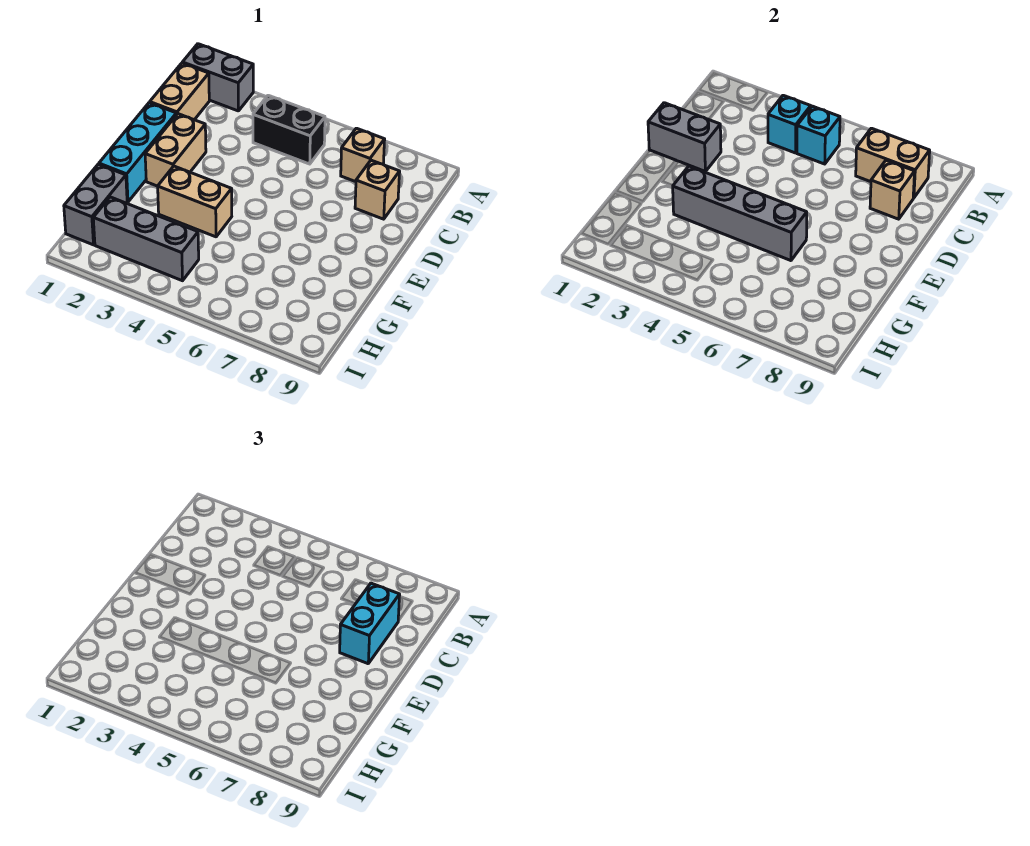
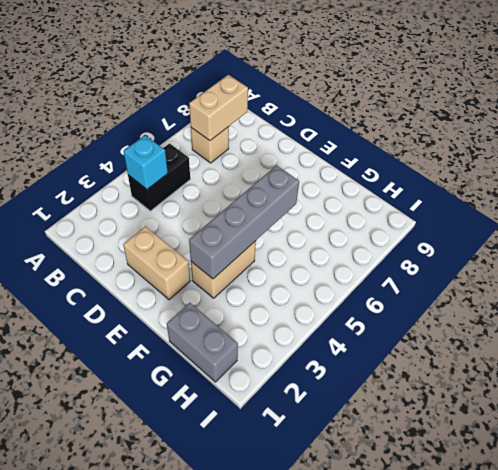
none -> grey 1x2 brick [182,44,253,111]
none -> tan 1x2 brick [150,63,209,120]
none -> tan 1x1 brick [355,160,400,219]

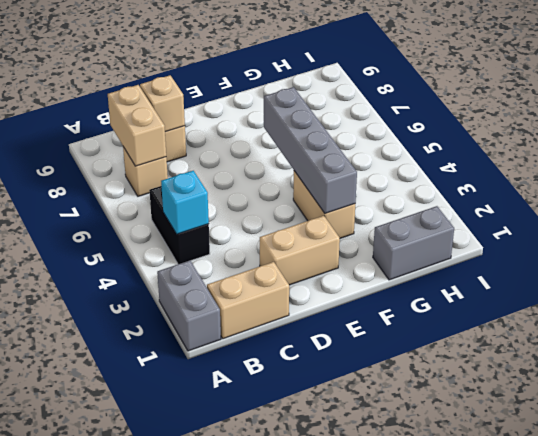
none -> cyan 1x3 brick [99,103,176,202]
none -> grey 1x3 brick [93,197,199,281]
none -> cyan 1x1 brick [797,106,840,164]

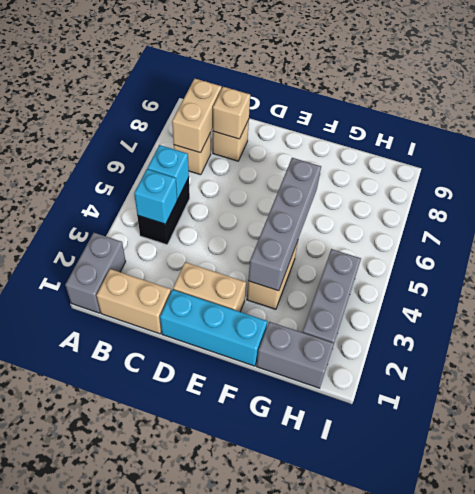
none -> grey 1x2 brick [648,103,721,171]
none -> cyan 1x2 brick [340,583,400,664]

